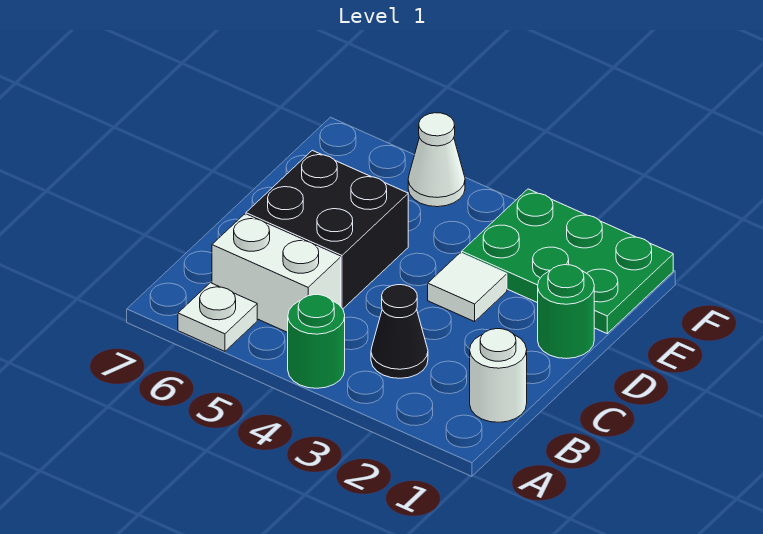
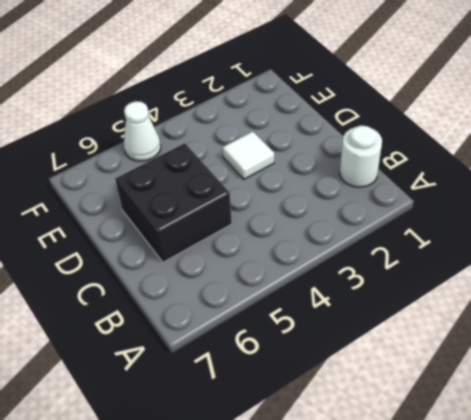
none -> green 1x1 round brick [288,295,345,388]
none -> white 1x1 plate [178,283,257,351]

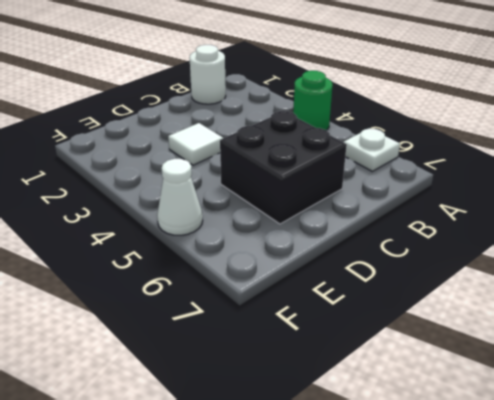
none -> black 1x1 cone [371,285,428,378]
none -> white 1x2 brick [212,214,341,332]

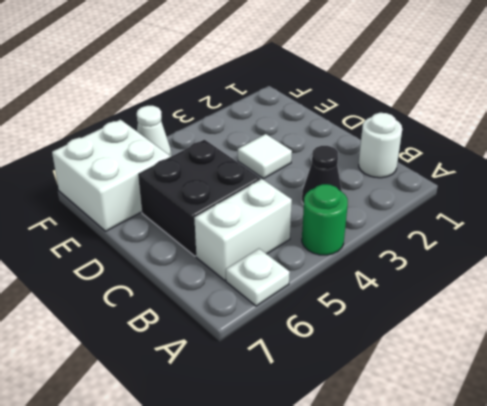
white 2x2 brick [52,120,170,231] -> none
none -> green 1x1 round brick [538,265,594,359]
none -> green 2x3 plate [462,189,673,333]

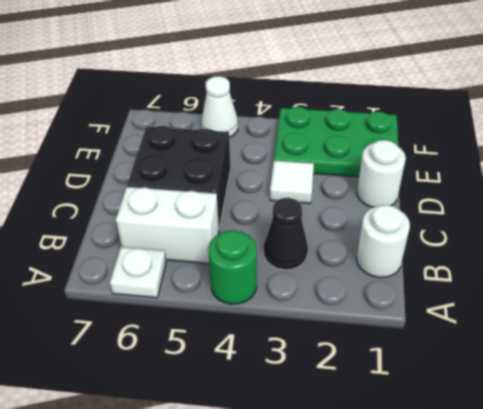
white 1x1 round brick [357,140,406,207] -> green 1x1 round brick [538,265,594,359]

